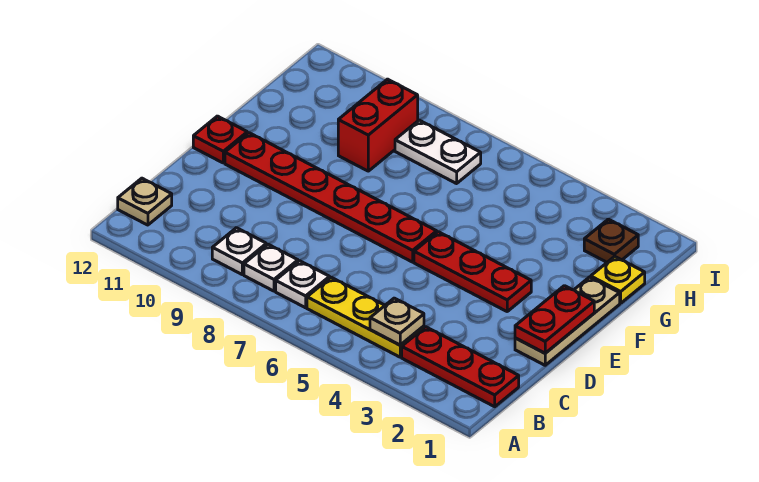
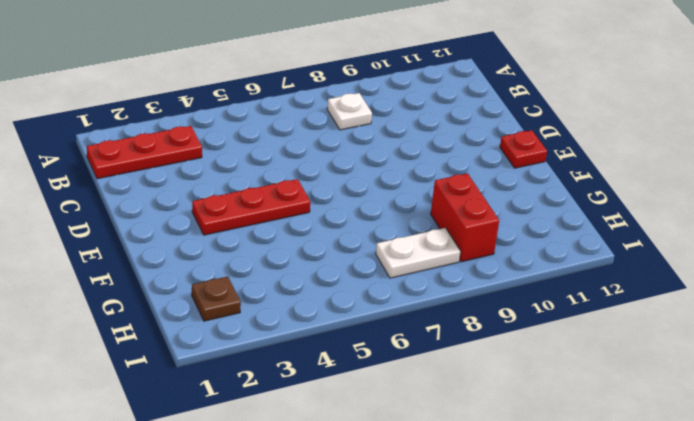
none -> yellow 1x3 plate [307,277,424,357]
none -> white 1x1 plate [276,261,330,308]
none -> white 1x1 plate [212,228,266,275]

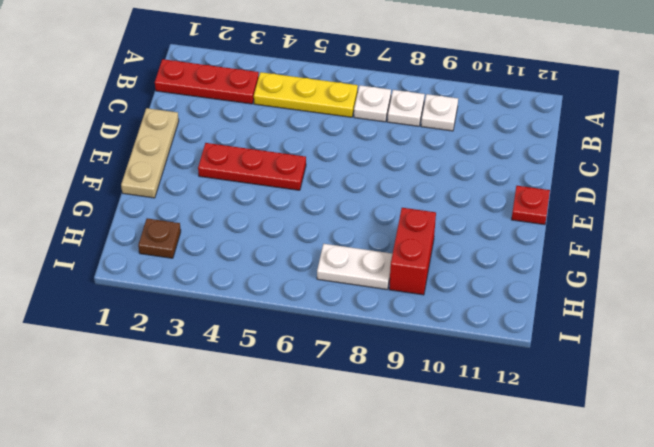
none -> tan 1x1 plate [118,178,172,225]
none -> red 1x6 plate [225,133,437,262]
none -> yellow 1x1 plate [591,256,645,303]

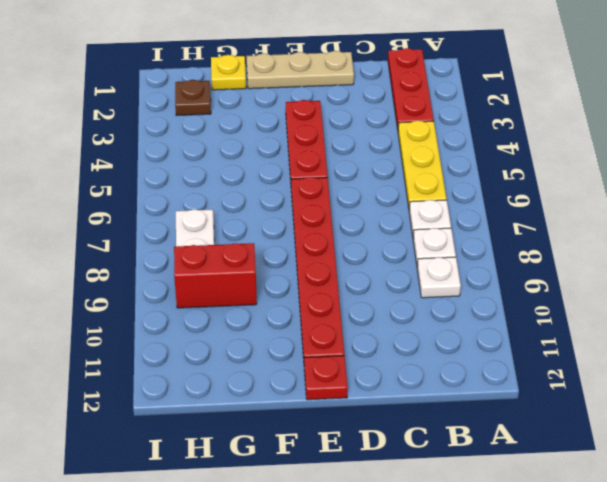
none -> tan 1x1 plate [118,178,172,225]
none -> tan 1x1 plate [370,298,424,345]
none -> red 1x2 plate [515,286,594,353]

